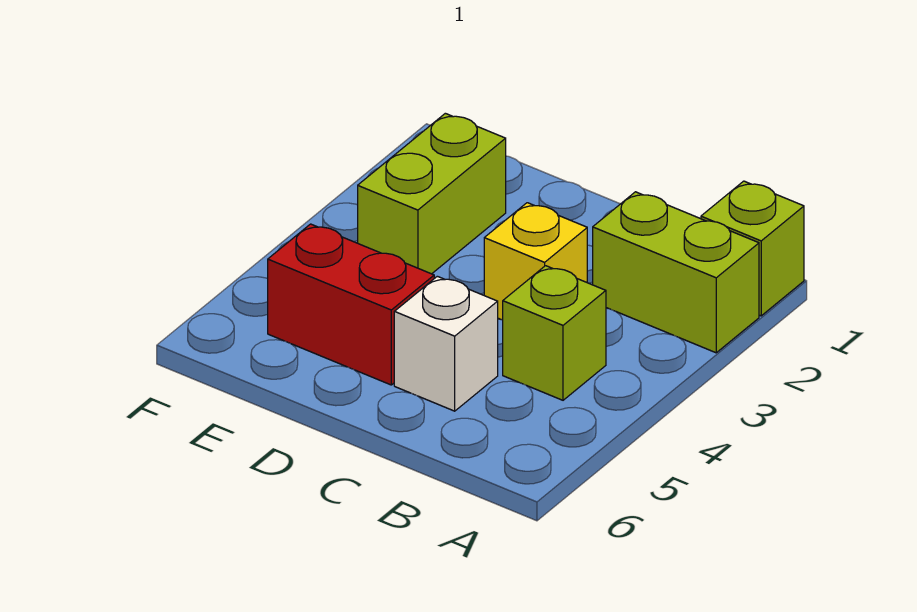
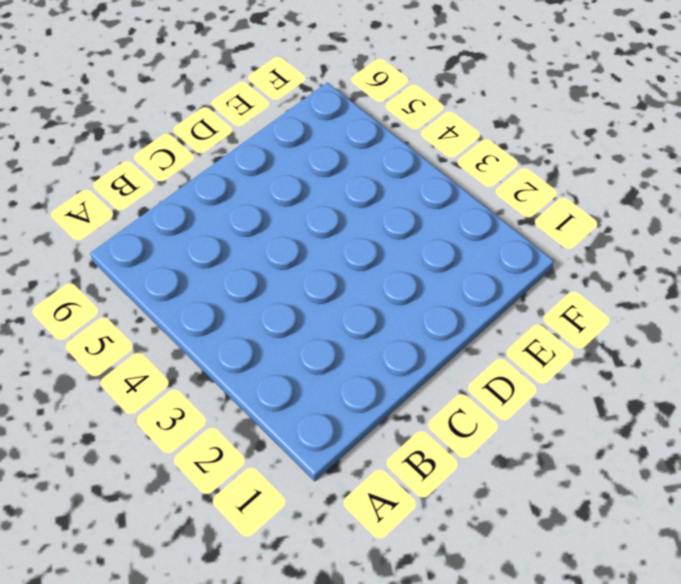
none -> lime 1x1 brick [701,181,804,316]
none -> lime 1x2 brick [593,192,759,353]

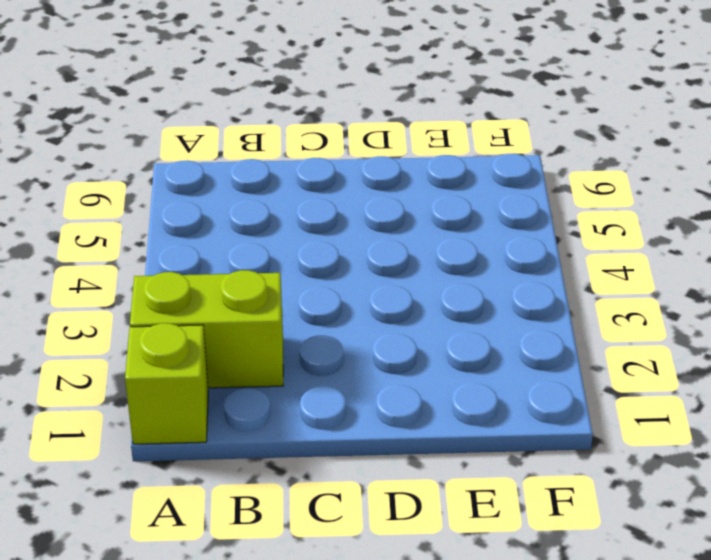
none -> lime 1x1 brick [503,266,606,400]
none -> yellow 1x1 brick [484,203,587,320]

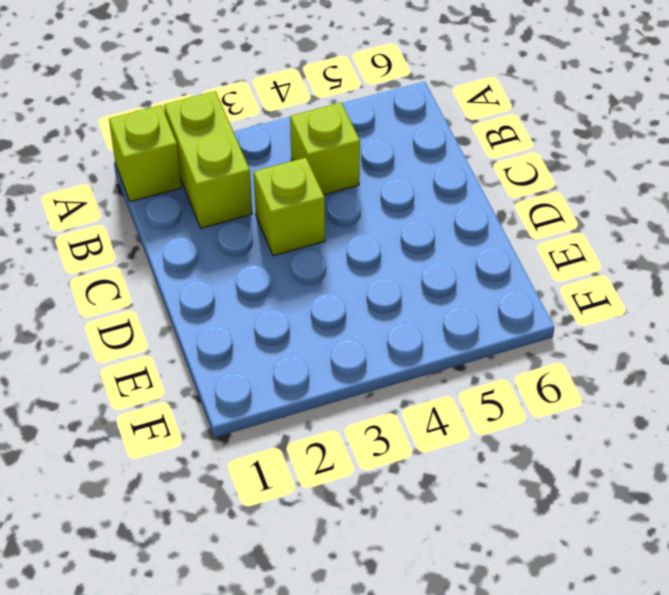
lime 1x1 brick [254,158,325,256] -> yellow 1x1 brick [484,203,587,320]
none -> white 1x1 brick [394,276,498,411]
none -> red 1x2 brick [268,224,434,385]

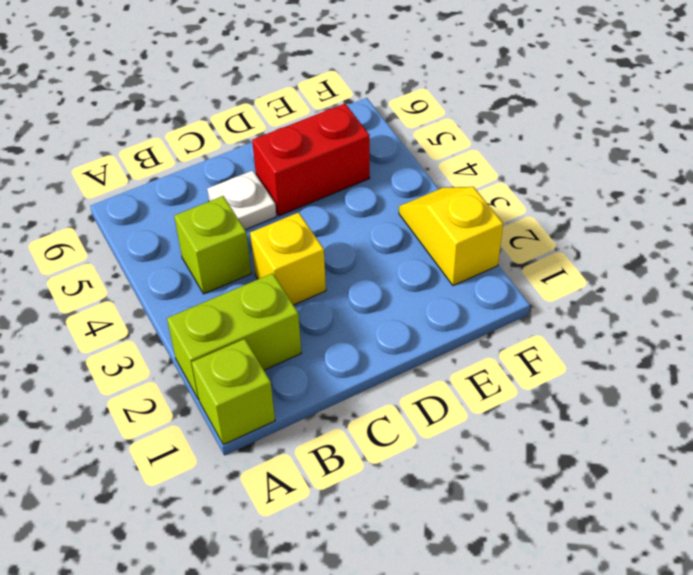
white 1x1 plate [207,170,276,230] -> white 1x1 brick [394,276,498,411]
yellow 1x2 slope [399,187,503,286] -> none
none -> lime 1x2 brick [358,113,506,274]

